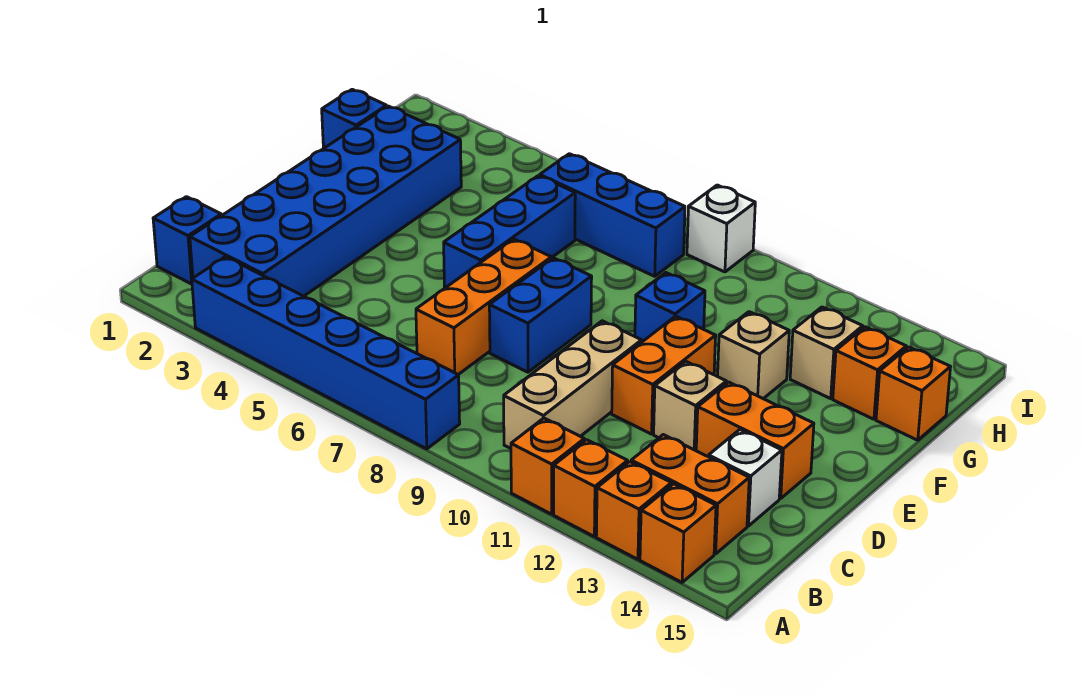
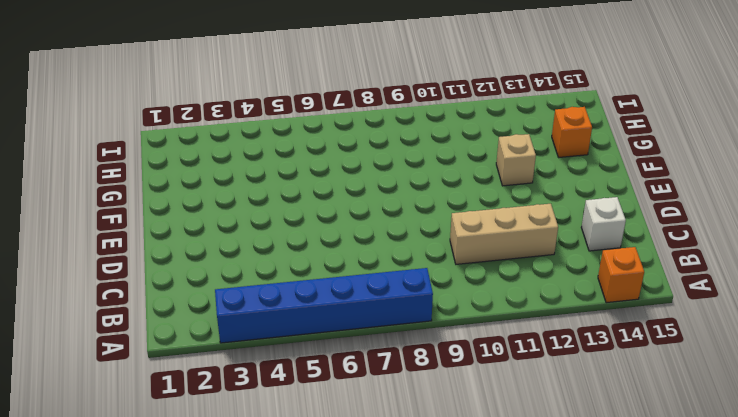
tan 1x3 brick [450,204,558,264] -> tan 1x3 brick turned to [504,321,642,448]
none -> orange 1x1 brick [511,418,584,514]
none -> orange 1x1 brick [554,440,628,536]
none -> orange 1x1 brick [596,462,671,559]

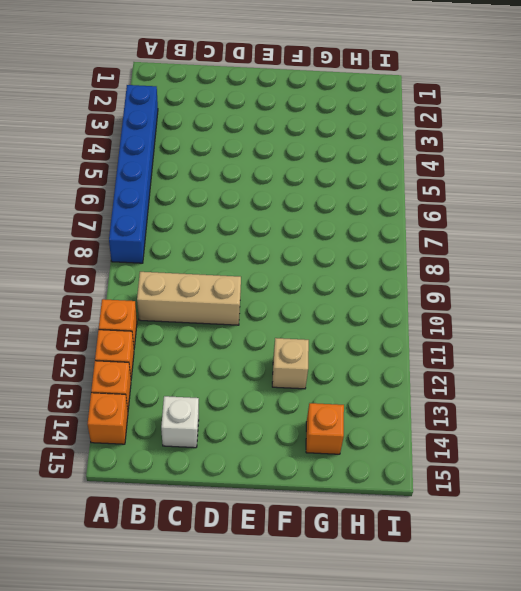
none -> blue 1x1 brick [153,197,221,284]
none -> blue 2x6 brick [190,106,461,296]
none -> orange 1x2 brick [631,435,749,554]

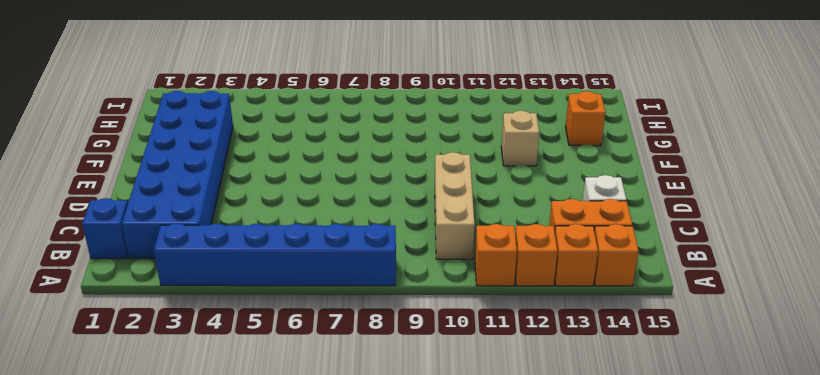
none -> orange 1x3 brick [416,239,551,375]
none -> blue 1x2 brick [489,258,592,372]
none -> orange 1x2 brick [612,316,716,434]

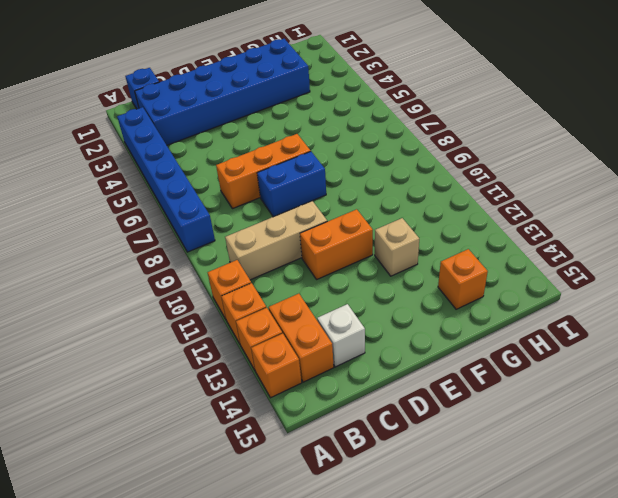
none -> tan 1x1 brick [654,361,726,451]
none -> orange 1x2 brick [696,382,814,498]
none -> blue 1x3 brick [444,176,575,288]

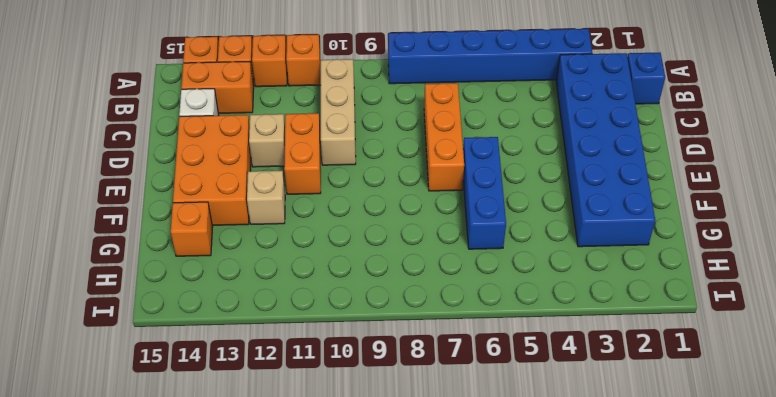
orange 2x3 brick [173,115,251,225] -> orange 1x2 brick [696,382,814,498]
none -> blue 1x2 brick [489,258,592,372]
none -> blue 1x1 brick [635,273,705,342]
none -> blue 1x1 brick [322,89,387,149]

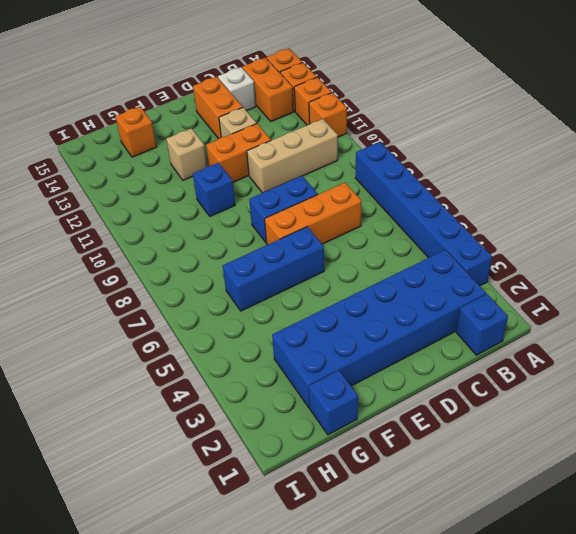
none -> tan 1x1 brick [790,307,863,399]
none -> orange 1x1 brick [876,347,950,440]
none -> blue 1x3 brick [540,154,685,276]

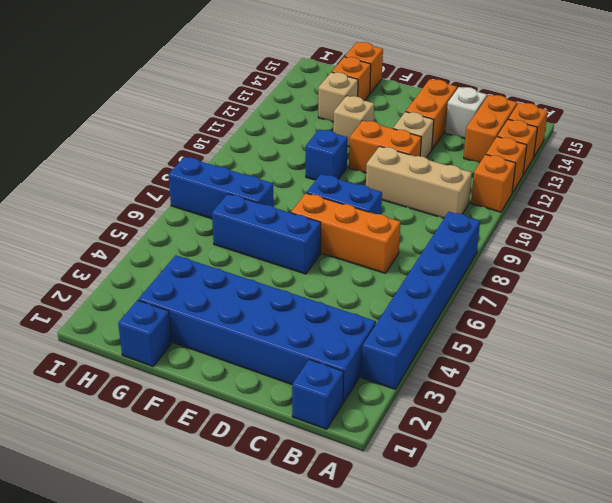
blue 1x3 brick [168,157,274,219] -> blue 1x3 brick turned to [540,154,685,276]
none -> white 1x1 brick [687,185,755,272]

